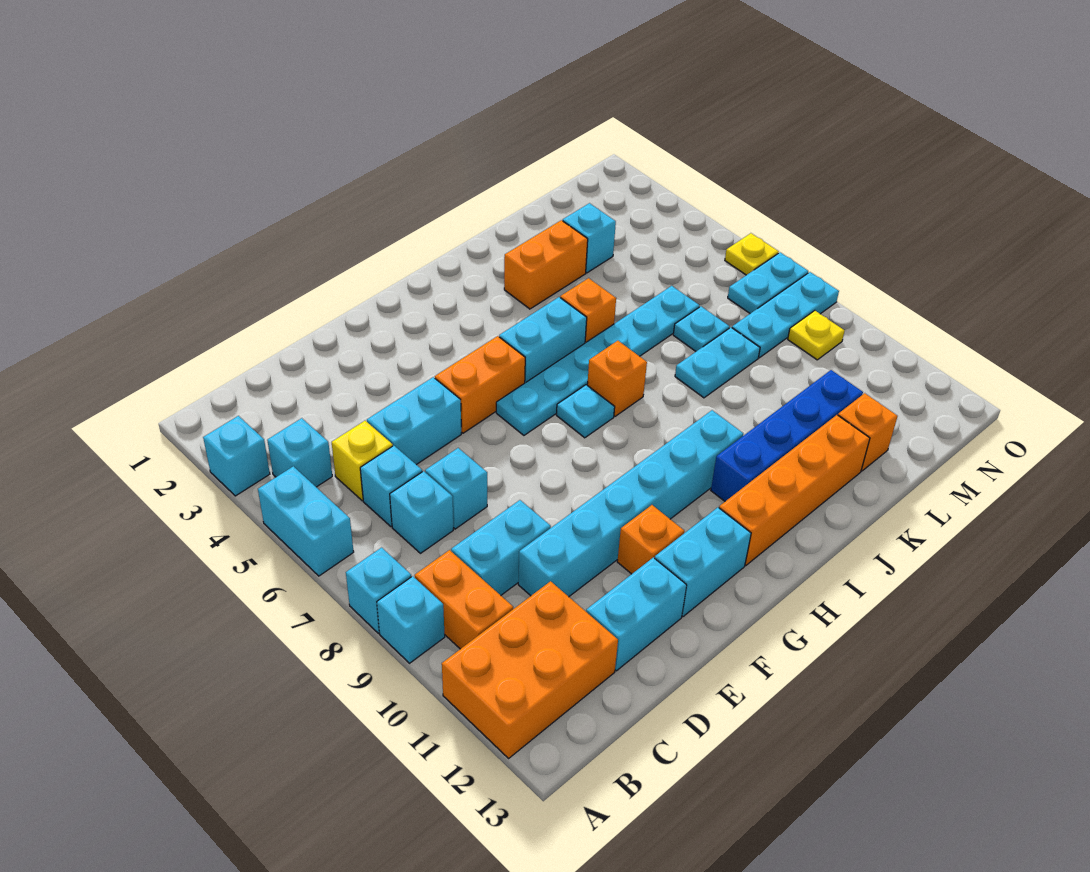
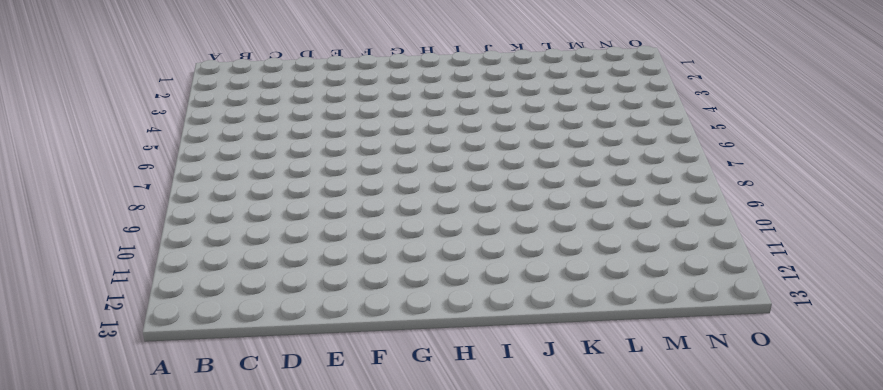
none -> cyan 1x1 brick [203,416,270,496]
none -> cyan 1x2 brick [258,466,354,576]
none -> cyan 1x1 brick [346,548,411,633]
none -> cyan 1x1 brick [377,576,445,663]

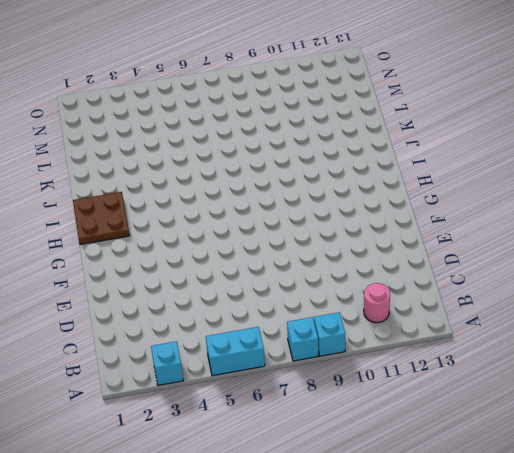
pink 1x1 round brick [364,283,390,323] -> orange 2x3 brick [442,581,618,758]
brown 2x2 plate [73,192,130,245] -> none
none -> cyan 1x1 brick [267,418,332,487]
none -> orange 1x2 brick [415,550,513,649]
none -> yellow 1x1 brick [332,421,393,501]
none -> cyan 1x1 brick [360,446,422,527]

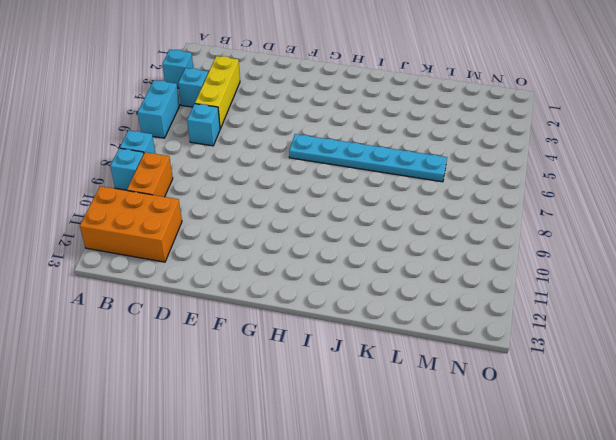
yellow 1x3 brick [195,56,240,129] -> yellow 1x1 brick [332,421,393,501]
none -> cyan 1x1 brick [390,471,453,553]
none -> cyan 1x2 brick [451,500,551,595]
none -> cyan 1x2 brick [367,377,461,465]
none -> cyan 1x1 brick [425,448,487,529]

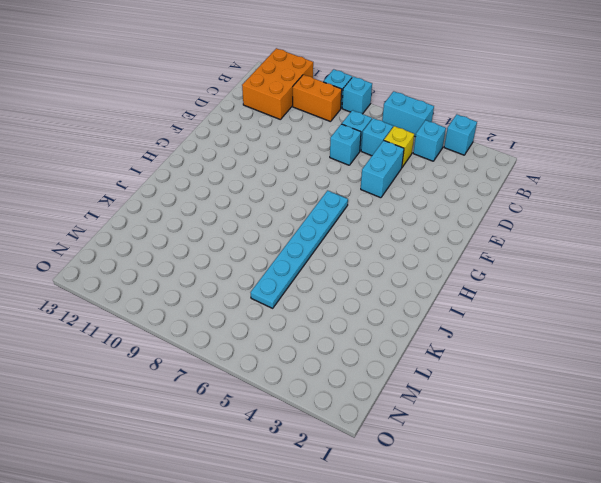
none -> cyan 1x2 brick [451,500,551,595]
none -> cyan 1x6 brick [518,410,743,597]
none -> cyan 1x2 brick [586,558,687,671]
none -> orange 1x2 brick [435,336,525,433]

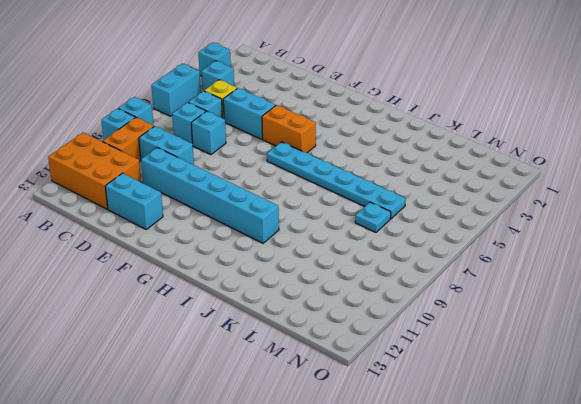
none -> orange 1x1 brick [617,505,684,574]
none -> cyan 1x2 brick [655,508,751,617]
none -> cyan 1x2 brick [499,297,587,383]
none -> cyan 1x1 plate [556,385,615,438]

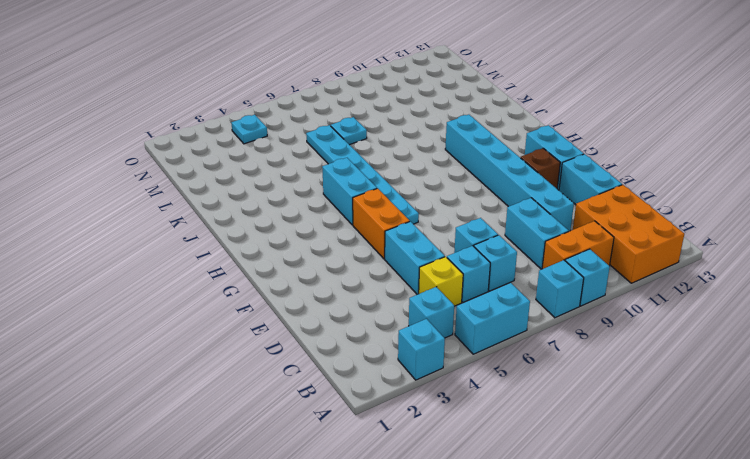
brown 1x1 brick [521,148,560,188] -> orange 1x1 brick [617,505,684,574]
cyan 1x1 plate [232,115,267,144] -> cyan 1x1 plate moved to [556,385,615,438]
none -> orange 1x4 brick [719,415,870,565]
none -> orange 1x1 brick [587,341,647,416]
none -> blue 1x4 brick [711,370,863,501]
none -> orange 1x2 brick [504,220,588,309]

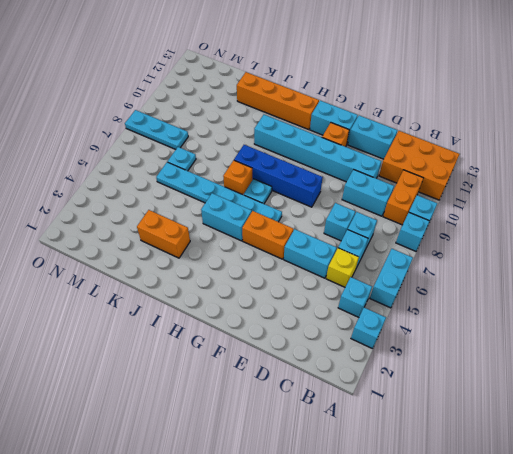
blue 1x4 brick [234,145,323,207] -> blue 1x4 brick moved to [711,370,863,501]
none -> orange 1x1 brick [560,278,616,343]
none -> cyan 1x2 plate [675,327,760,398]
none -> cyan 1x1 brick [563,203,616,273]
none -> orange 1x1 brick [838,393,898,471]

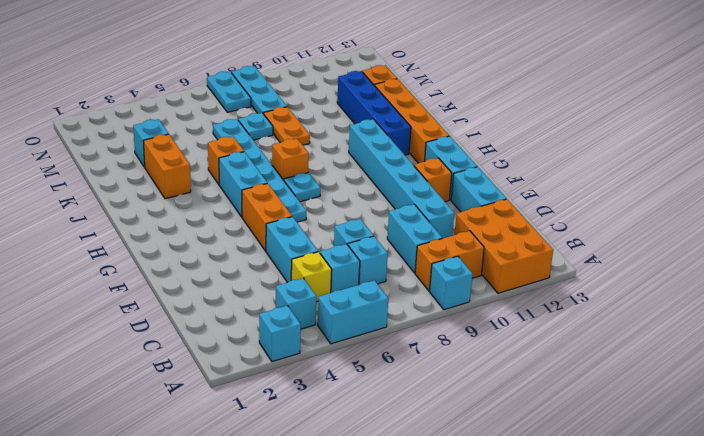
orange 1x2 plate [264,107,310,145] -> cyan 1x2 plate [675,327,760,398]
none -> cyan 1x1 brick [346,548,411,633]
none -> yellow 1x1 plate [788,311,845,360]
none -> yellow 1x1 plate [725,233,779,275]

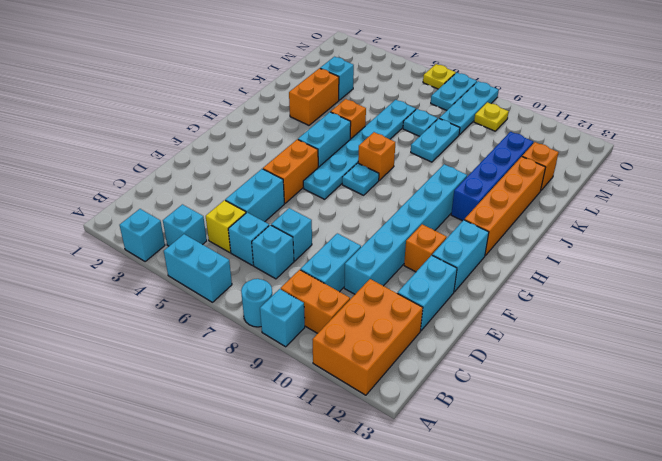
cyan 1x1 round brick [241,279,272,327] -> cyan 1x1 brick [346,548,411,633]

